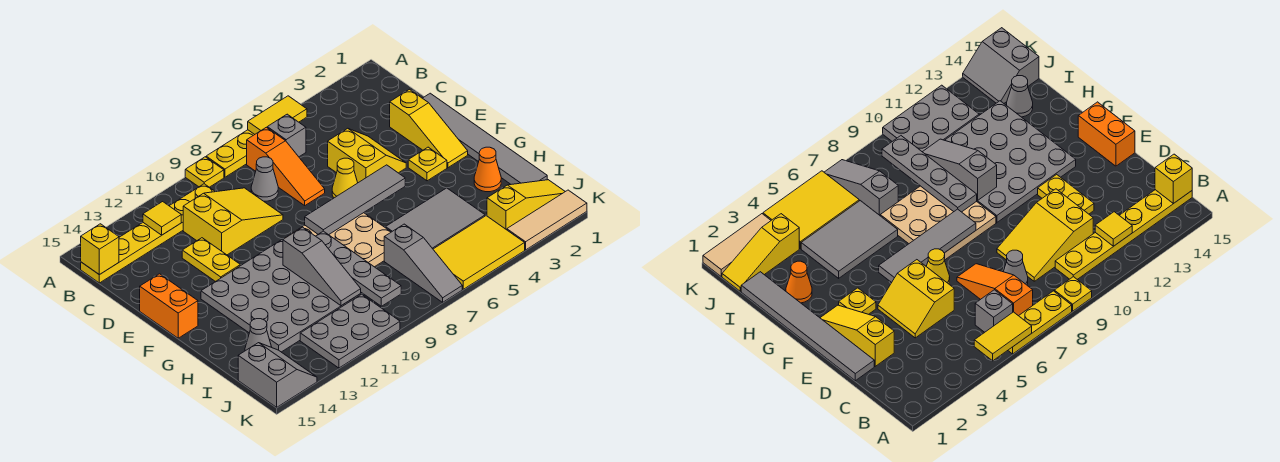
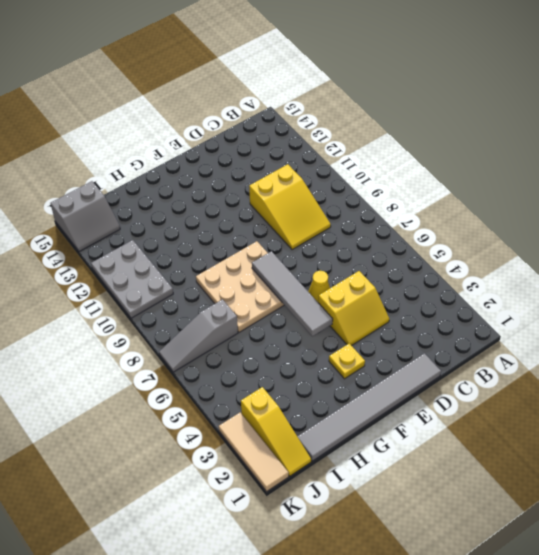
none -> yellow 1x3 plate [206,130,255,177]
none -> yellow 1x1 plate [185,157,224,187]
none -> grey 1x1 brick [267,114,306,157]
none -> orange 1x3 slope [247,127,325,205]

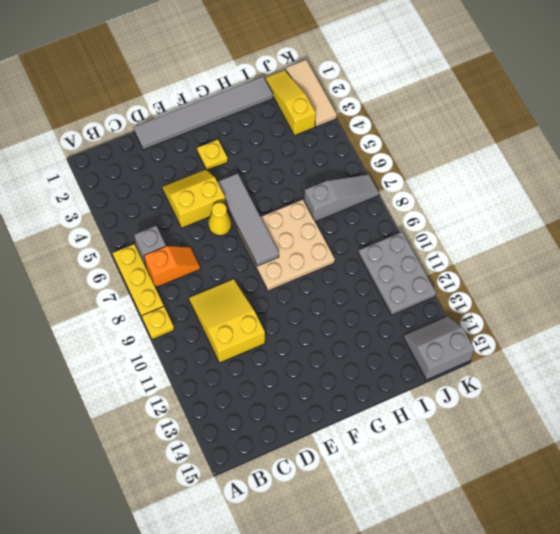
orange 1x2 slope [144,246,200,288] -> orange 1x3 slope [247,127,325,205]
none -> yellow 1x6 plate [81,184,215,283]
none -> grey 1x1 cone [251,157,278,201]
none -> yellow 1x3 slope [390,89,468,168]
none -> yellow 1x2 plate [182,238,240,282]

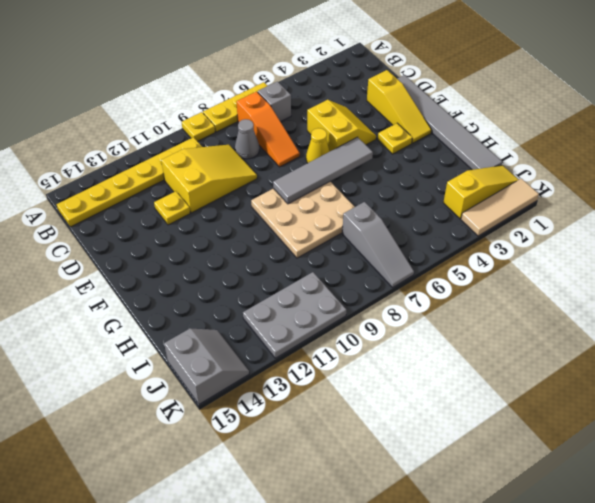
yellow 1x1 plate [154,191,190,225] -> yellow 1x2 plate [182,238,240,282]
none -> orange 1x2 brick [140,274,198,338]
none -> grey 4x4 plate [201,239,361,352]
none -> orange 1x1 cone [474,147,501,192]
none -> grey 2x3 tile [386,188,485,249]

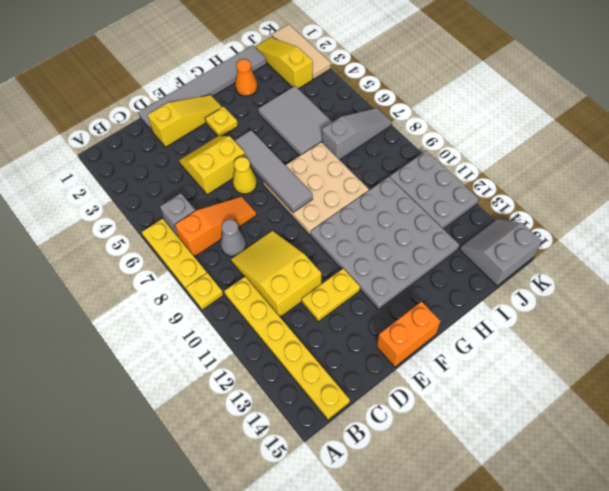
none -> grey 1x1 cone [245,319,271,351]
none -> yellow 2x3 tile [433,216,525,289]
none -> yellow 1x2 tile [248,96,307,134]
none -> yellow 1x1 tile [143,202,181,235]

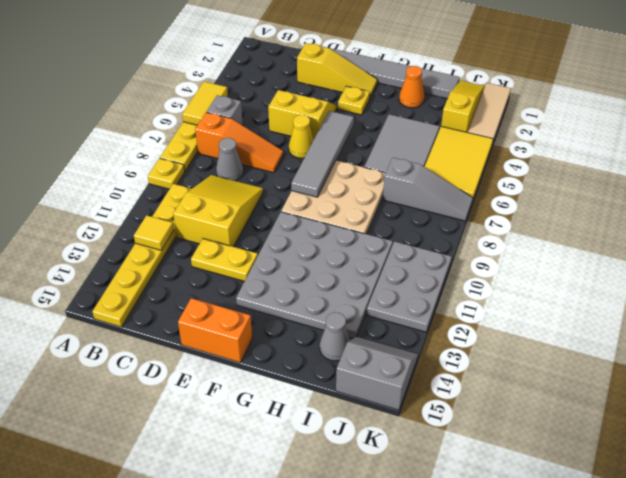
none -> yellow 1x1 brick [81,224,119,275]
none -> grey 1x4 plate [316,231,401,306]
none -> grey 1x3 slope [283,227,361,306]

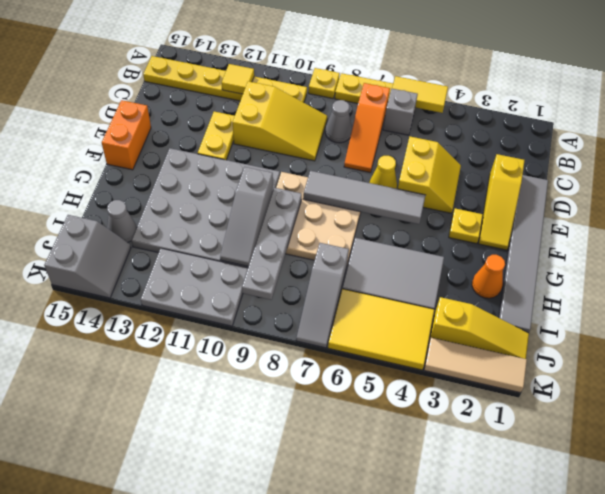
none -> yellow 1x1 brick [81,224,119,275]

